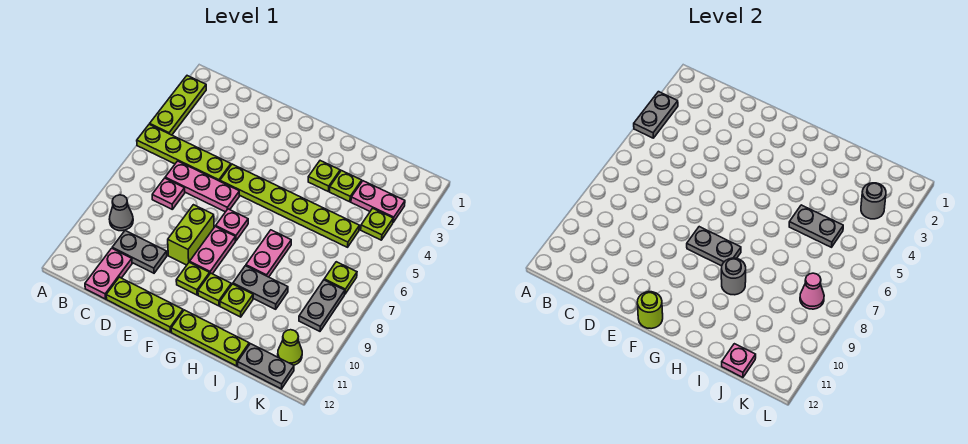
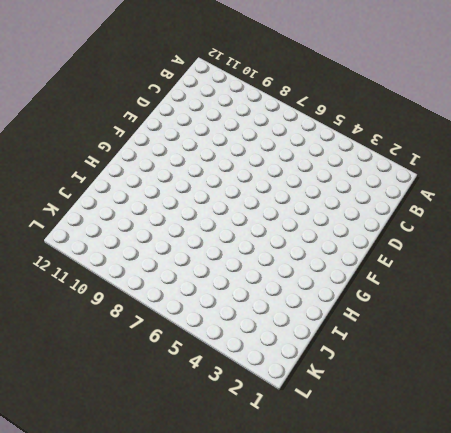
none -> lime 1x3 plate [150,76,206,135]
none -> lime 1x4 plate [137,124,231,181]
none -> grey 1x1 cone [109,195,133,231]
none -> pink 1x3 plate [165,161,240,212]

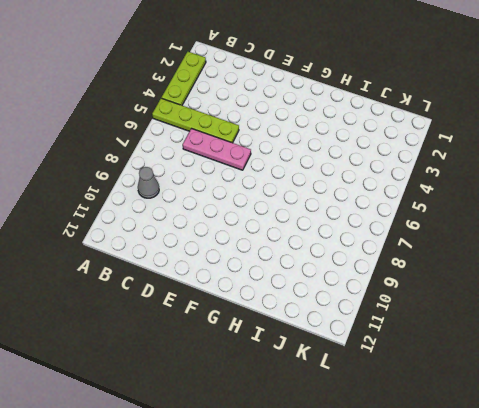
none -> pink 1x1 plate [152,178,185,209]
none -> grey 1x2 plate [112,231,167,273]
none -> pink 1x2 plate [85,248,132,299]
none -> lime 1x3 plate [106,277,183,332]

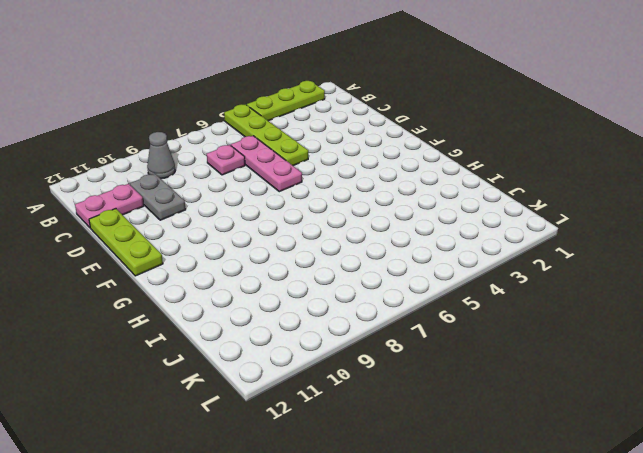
none -> lime 1x6 plate [220,164,359,247]
none -> lime 1x2 brick [168,205,214,265]
none -> pink 1x1 plate [216,209,248,241]
none -> pink 1x2 plate [190,226,235,274]

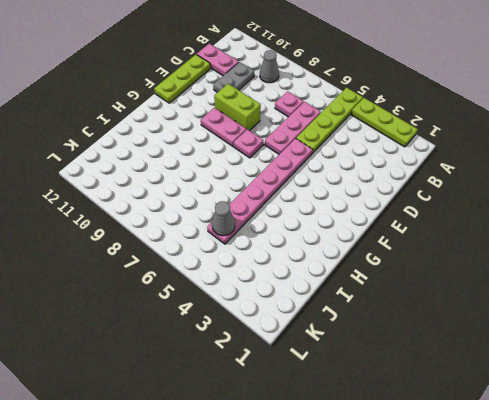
pink 1x6 plate [207,138,312,244] -> lime 1x6 plate [220,164,359,247]
grey 1x1 cone [212,201,235,236] -> grey 1x2 plate [789,205,843,247]
none -> lime 1x1 plate [176,262,210,295]
none -> lime 1x1 plate [198,273,231,306]
none -> lime 1x3 plate [171,310,249,366]
none -> lime 1x1 plate [308,161,340,192]

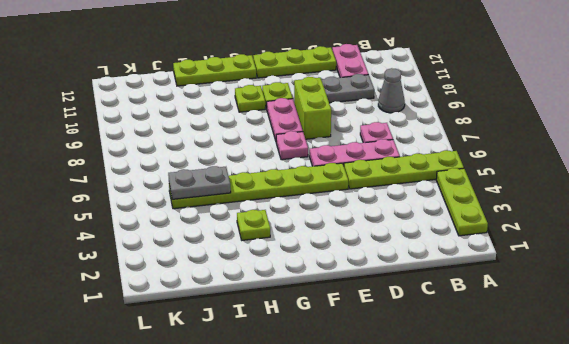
none -> pink 1x2 plate [246,230,291,277]
none -> grey 1x2 plate [233,266,288,309]
none -> lime 1x1 plate [220,284,253,317]
none -> lime 1x1 plate [330,171,362,202]

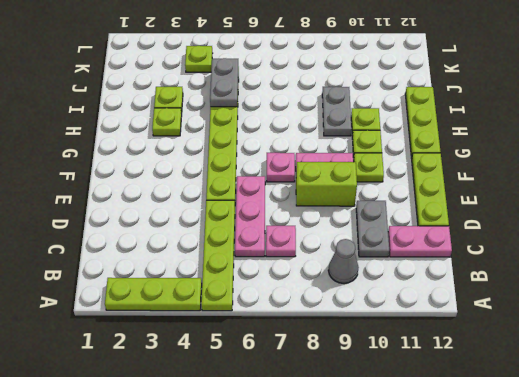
none -> pink 1x2 plate [246,230,291,277]
none -> pink 1x2 plate [351,181,405,222]
none -> grey 1x2 plate [238,344,294,389]
none -> lime 1x1 plate [324,262,357,294]

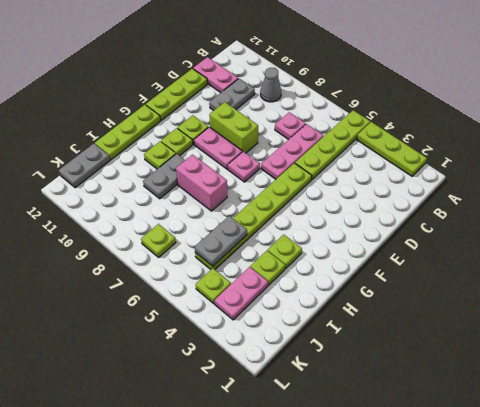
pink 1x2 brick [176,155,227,211] -> pink 1x2 plate [246,230,291,277]
none -> grey 1x2 plate [299,280,345,331]
none -> lime 1x1 cone [278,330,302,365]
none -> grey 1x2 plate [634,92,678,138]
none -> grey 1x2 plate [687,227,741,266]

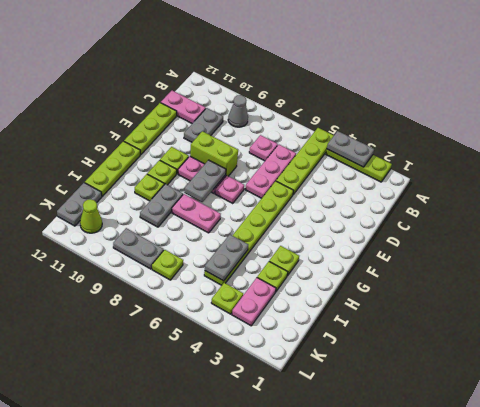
none -> lime 1x1 round brick [637,292,663,329]
none -> grey 1x1 round brick [721,258,746,295]
none -> pink 1x1 plate [722,344,756,377]
none -> grey 1x1 round brick [861,183,886,219]

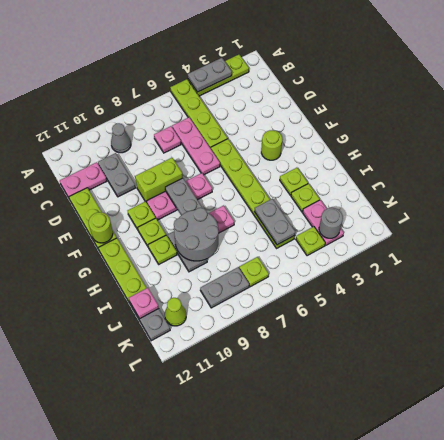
lime 1x1 round brick [261,130,283,160] -> none
grey 2x2 round brick [174,208,219,261] -> grey 1x1 round brick [721,258,746,295]
none -> pink 1x1 cone [800,273,824,309]

